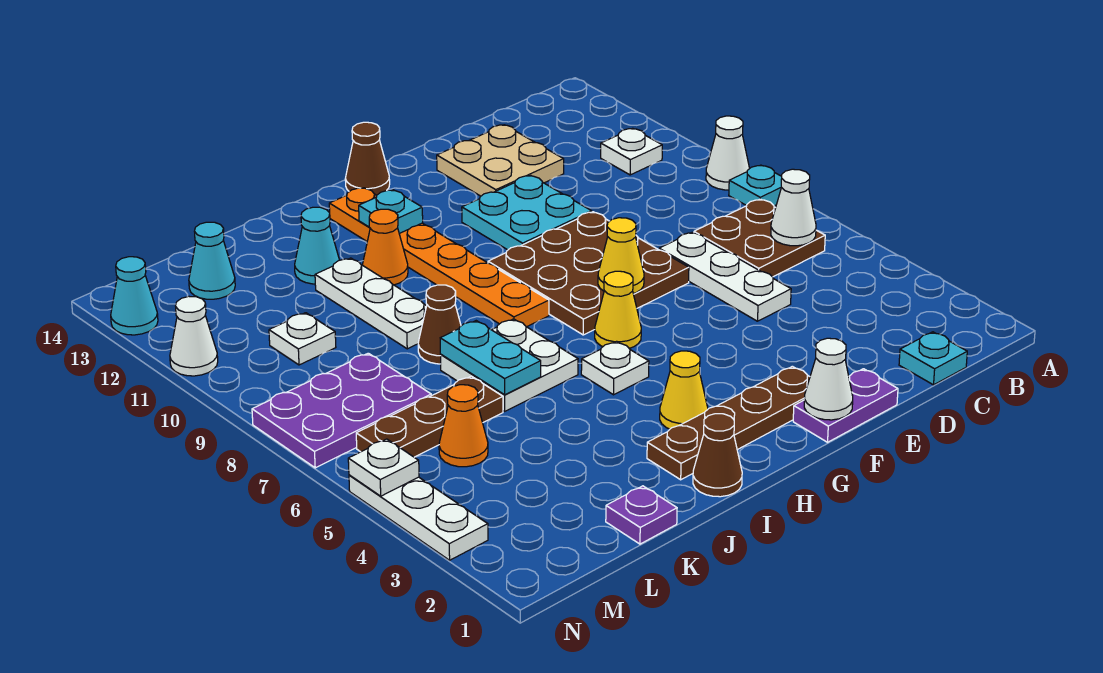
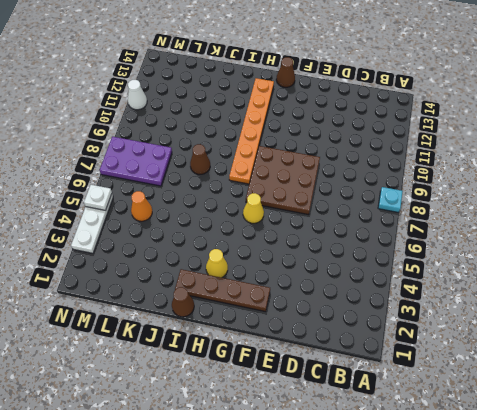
none -> white 1x1 cone [706,116,750,190]
none -> brown 2x2 plate [694,199,825,277]
none -> white 1x1 plate [601,128,662,175]
none -> cyan 1x1 plate [899,332,967,385]

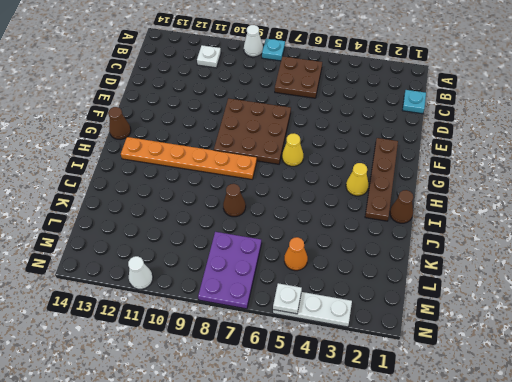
none -> white 1x3 plate [659,232,791,321]
none -> tan 2x2 plate [437,125,564,196]
none -> purple 1x2 plate [793,369,898,442]
none -> cyan 2x2 plate [462,175,592,250]

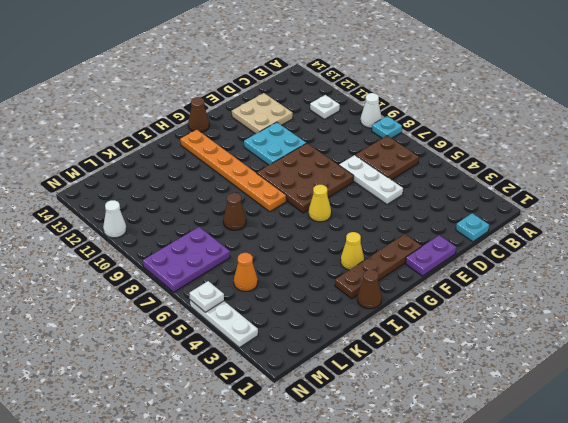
none -> white 1x1 plate [581,341,649,395]
none -> white 2x2 plate [440,319,578,411]
none -> orange 1x1 cone [363,209,408,285]
none -> white 1x3 plate [315,258,426,349]

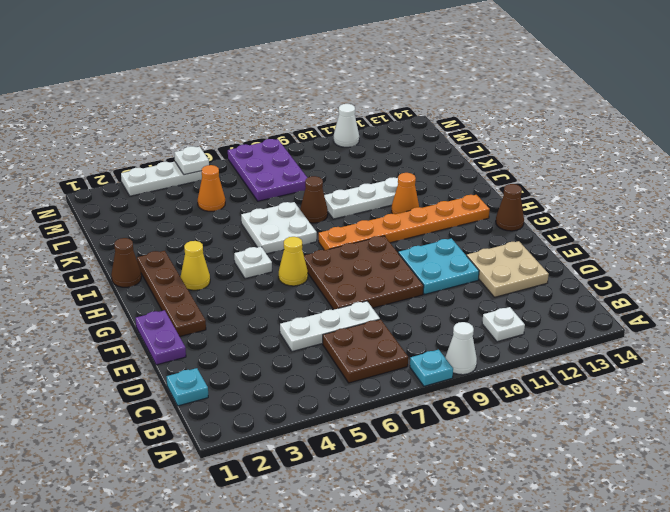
none -> cyan 1x1 cone [295,207,339,284]
none -> purple 1x1 plate [606,486,677,544]
none -> brown 1x3 plate [356,376,503,457]
none -> white 1x1 plate [269,313,336,365]

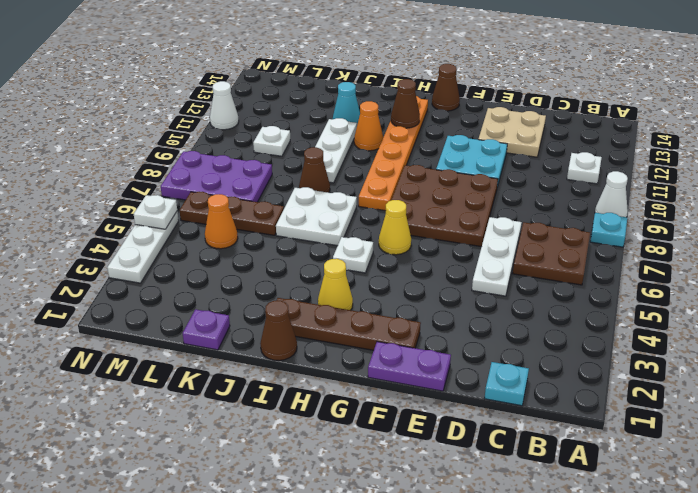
brown 1x1 cone [391,79,420,128] -> cyan 1x1 plate [359,190,423,233]
none -> cyan 1x1 cone [189,222,235,299]
none -> cyan 1x1 cone [111,257,158,335]
none -> white 1x1 cone [771,169,816,246]
none -> white 1x1 cone [804,338,853,420]

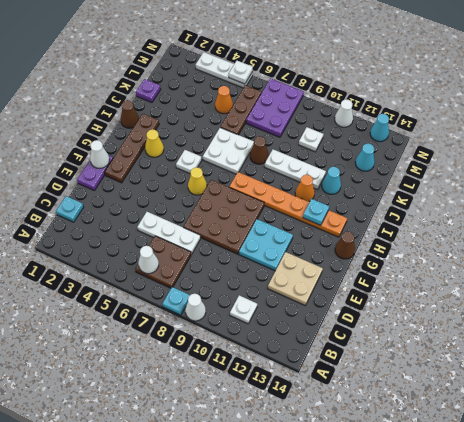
none -> yellow 1x1 cone [598,218,644,294]
none -> cyan 1x2 plate [440,321,541,395]

